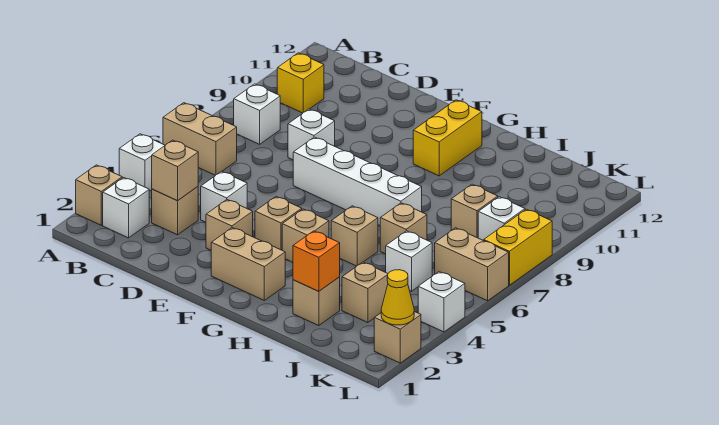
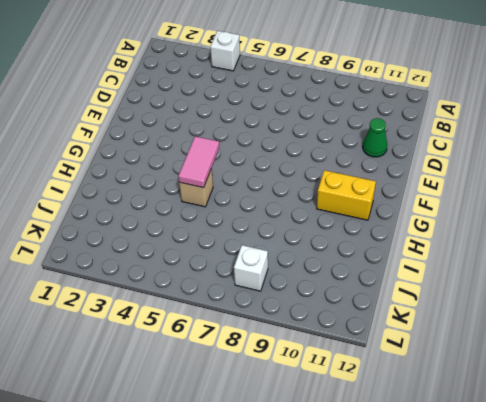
green 1x1 cone [363,118,387,157] -> none
pink 1x2 tile [178,136,219,188] -> none
none -> tan 1x1 brick [76,165,122,225]
none -> tan 1x2 brick [163,103,237,175]
none -> white 1x1 brick [103,178,149,238]

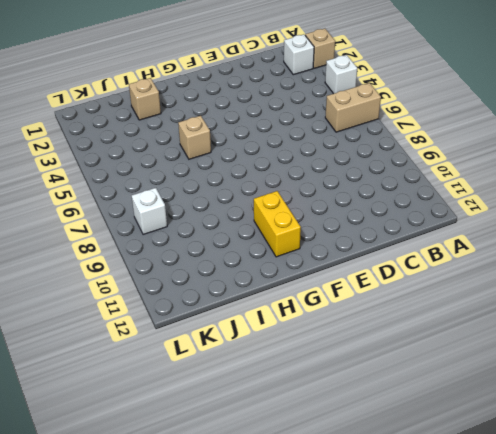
none -> white 1x1 brick [234,84,280,144]
none -> yellow 1x1 brick [277,53,324,113]
none -> tan 1x1 brick [152,187,198,235]

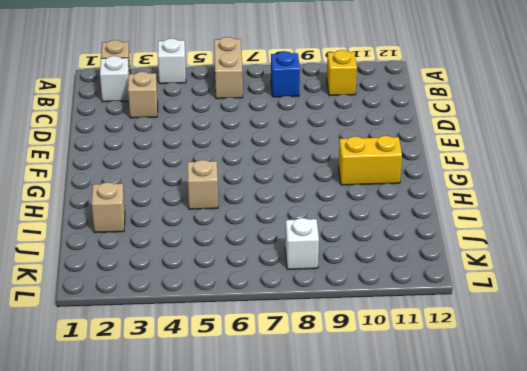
blue 1x1 brick [271,52,300,97] -> white 1x1 brick [234,84,280,144]
none -> white 1x1 brick [201,171,247,222]
none -> white 1x1 brick [288,109,335,160]
none -> tan 1x1 brick [206,200,253,250]

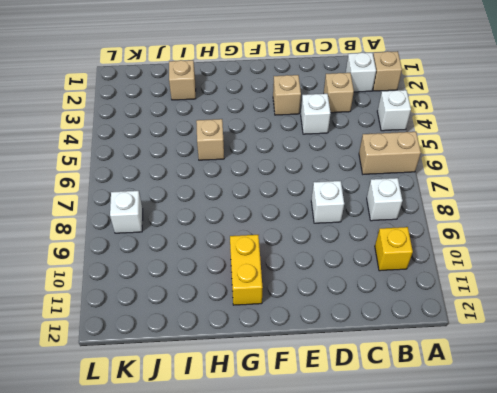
none -> white 1x4 brick [293,137,422,225]
none -> tan 1x2 brick [211,228,285,300]
none -> tan 1x1 brick [255,197,302,250]

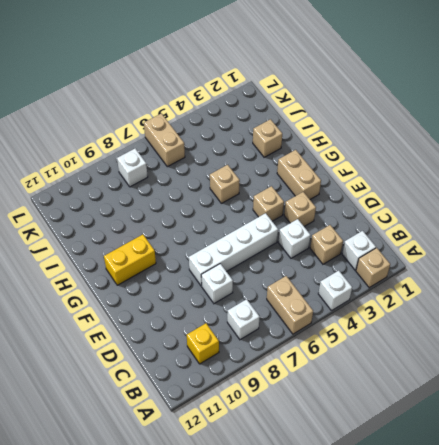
white 1x4 brick [189,213,278,286] -> white 1x4 brick turned to [293,137,422,225]
none -> tan 1x1 brick [282,209,329,262]
none -> tan 1x1 brick [380,203,427,254]
none -> tan 1x1 brick [342,262,388,323]

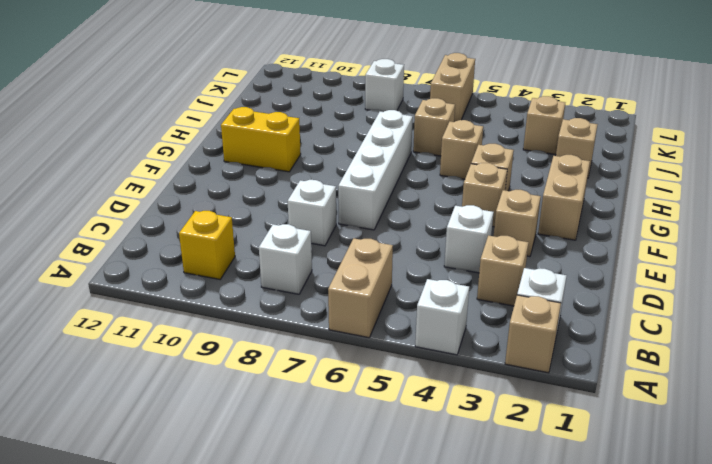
none -> white 1x1 brick [386,231,432,291]
none -> tan 1x1 brick [451,184,498,238]
none -> tan 1x1 brick [374,311,421,363]

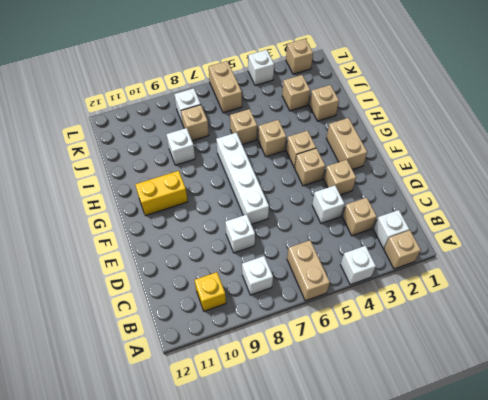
white 1x1 brick [166,128,195,165] -> white 1x1 brick moved to [386,231,432,291]
none -> yellow 1x2 brick [484,209,552,285]
none -> tan 1x1 brick [152,140,198,201]
none -> orange 1x1 brick [293,231,340,291]

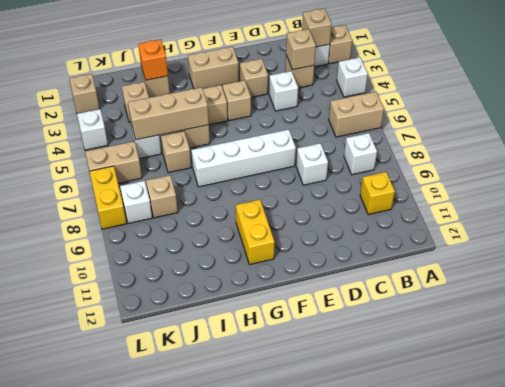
tan 1x1 brick [302,8,332,47] -> none
tan 1x3 brick [128,87,209,140] -> none
none -> yellow 1x1 cone [381,270,414,325]

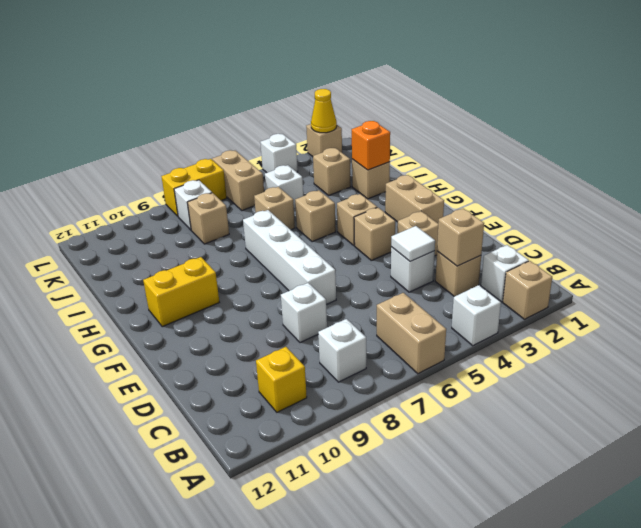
white 1x1 tile [391,226,435,262] -> none

